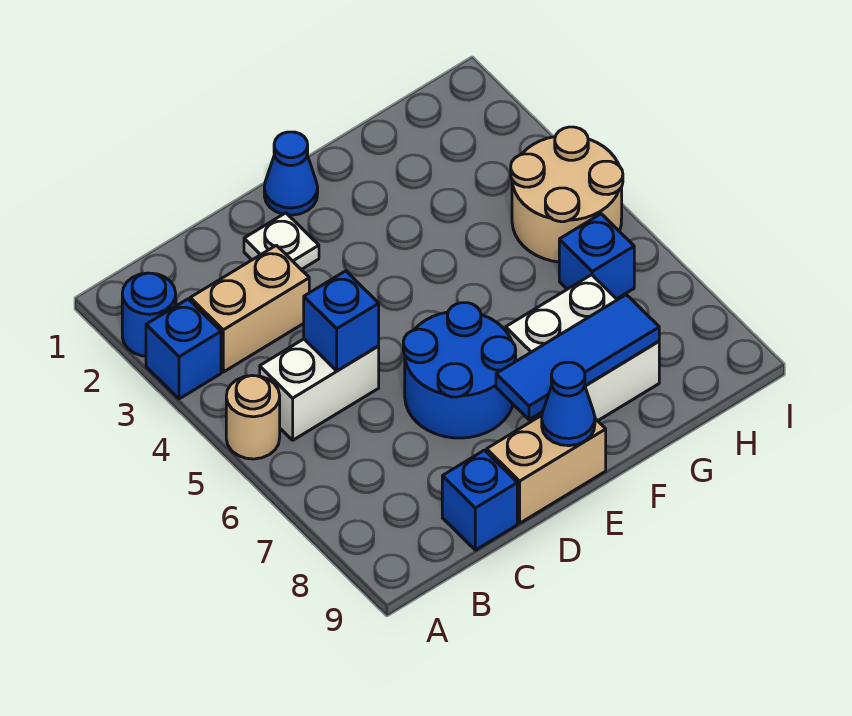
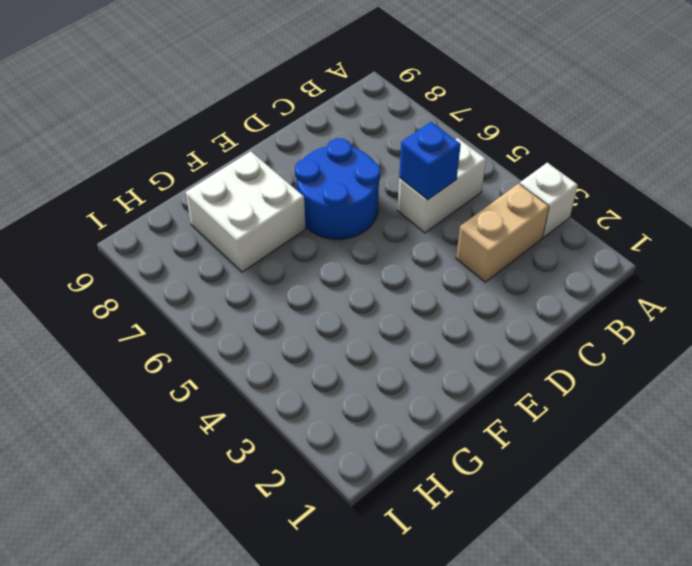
white 1x1 brick [520,163,578,238] -> blue 1x1 brick [146,299,221,399]
none -> blue 1x1 round brick [122,273,176,356]
none -> tan 1x1 round brick [226,376,280,459]
none -> blue 1x1 brick [442,450,517,550]

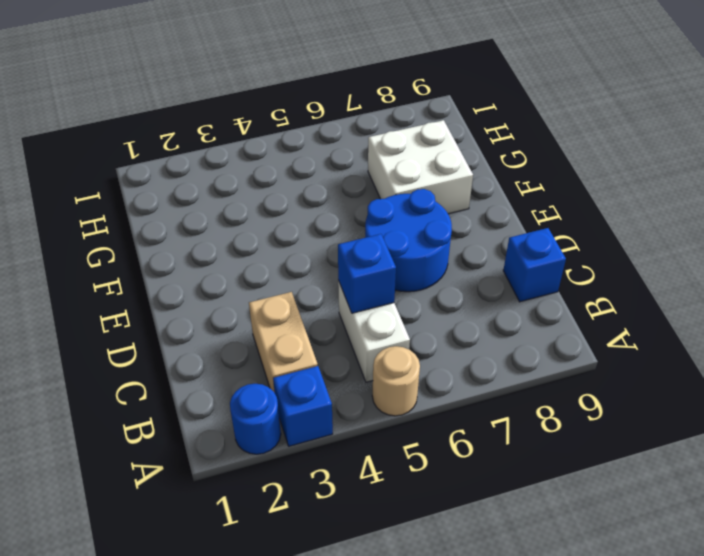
none -> white 1x1 plate [244,213,319,270]
none -> tan 1x2 brick [487,415,606,523]
none -> blue 1x1 cone [264,132,318,215]

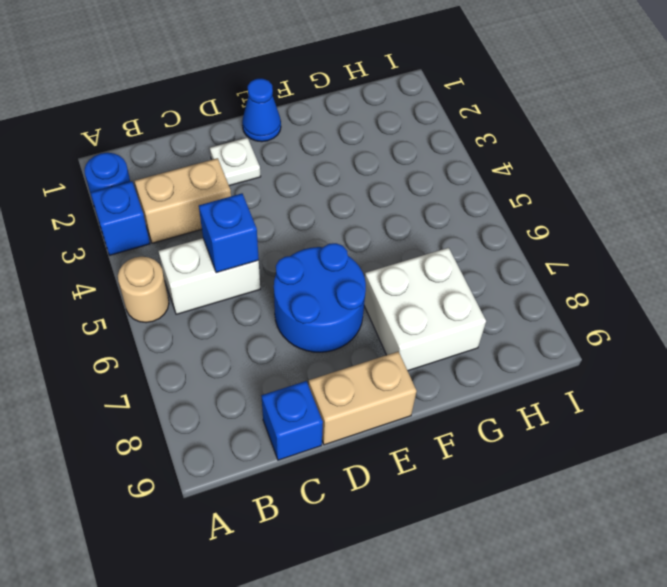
none -> tan 2x2 round brick [511,127,623,262]
none -> blue 1x1 brick [559,214,634,299]
none -> blue 1x3 tile [496,295,659,420]

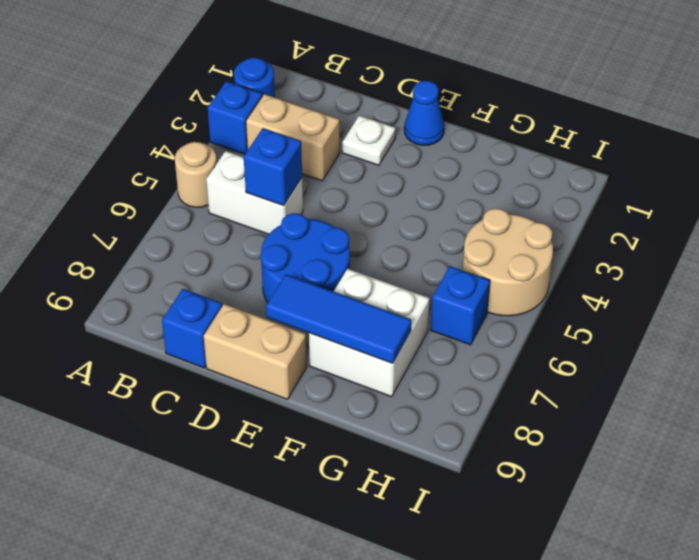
none -> blue 1x1 cone [542,362,595,446]

